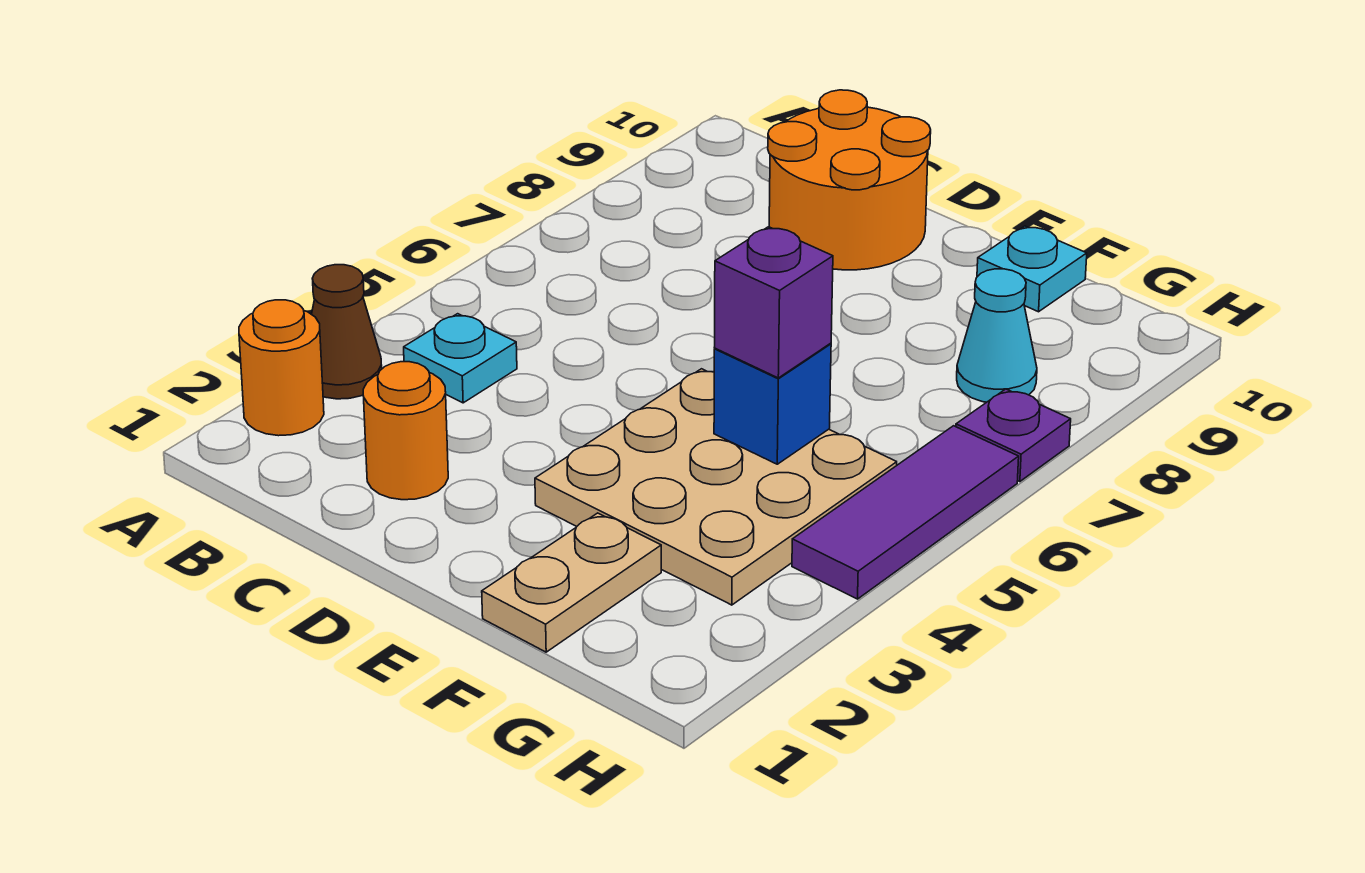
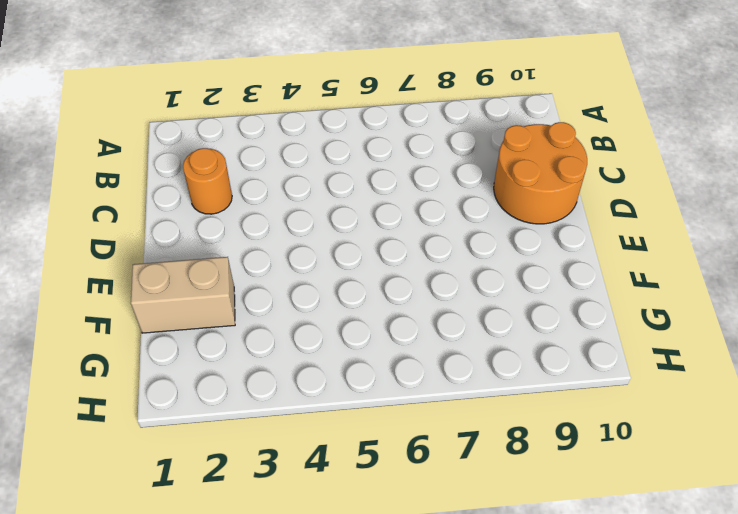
tan 1x2 brick [131,257,235,333] -> tan 1x2 plate [482,513,661,652]
none -> orange 1x1 round brick [239,300,324,436]
none -> brown 1x1 cone [312,265,382,399]
none -> cyan 1x1 plate [404,314,517,403]

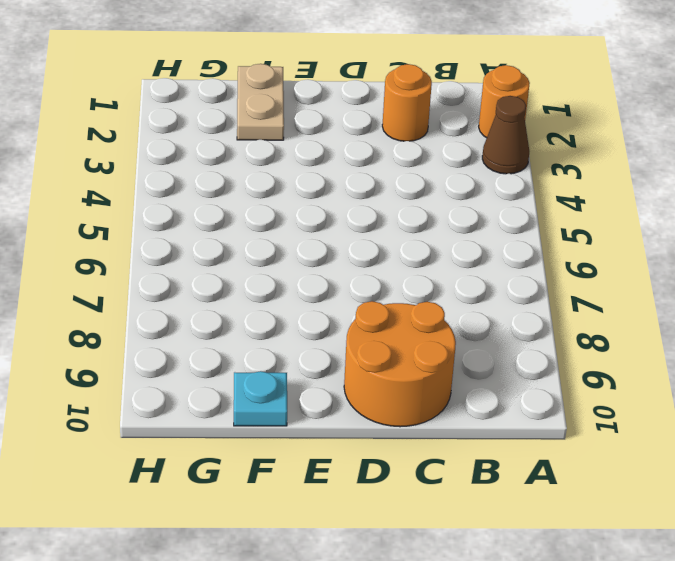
none -> cyan 1x1 plate [404,314,517,403]
none -> tan 3x3 plate [535,369,897,605]
none -> cyan 1x1 cone [957,269,1037,402]

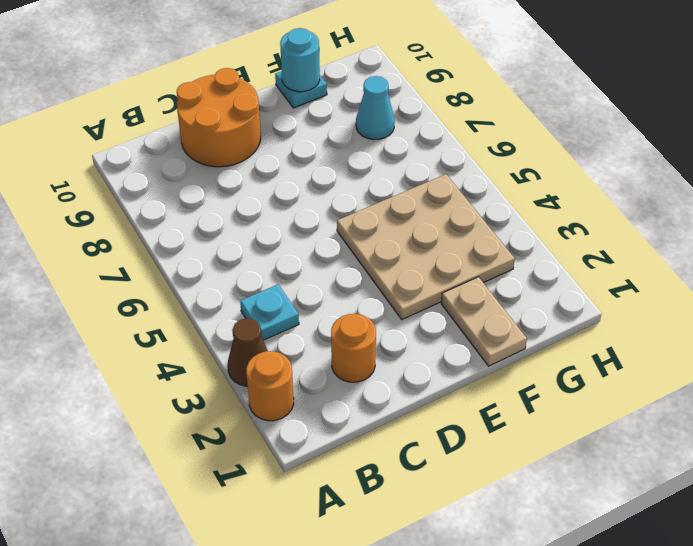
cyan 1x1 round brick [280,28,320,92] -> none
none -> purple 1x3 tile [792,426,1019,599]
none -> purple 1x1 plate [956,389,1071,482]
none -> blue 1x1 brick [714,343,831,464]

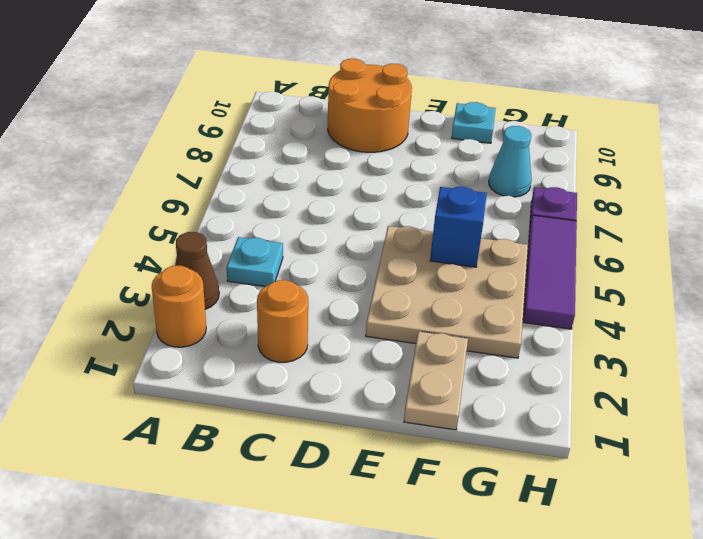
none -> purple 1x1 brick [714,227,833,378]

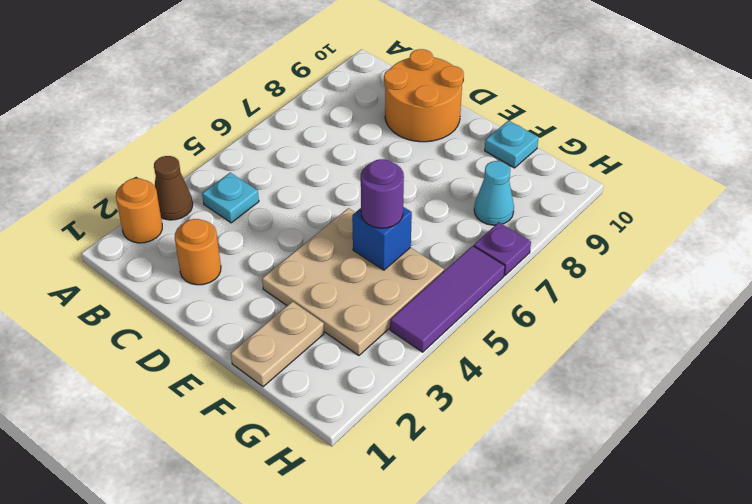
purple 1x1 round brick [361,159,404,228] -> purple 1x1 brick [714,227,833,378]

